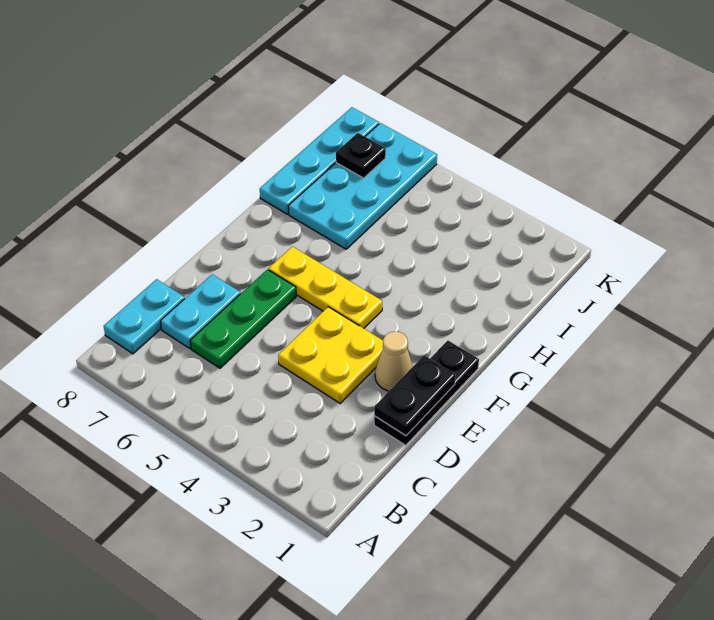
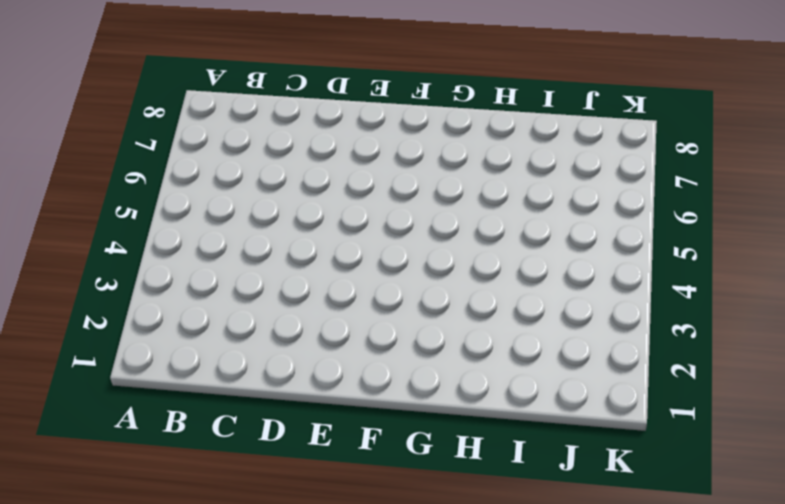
none -> cyan 1x2 plate [104,279,185,354]
none -> green 1x3 plate [190,269,296,368]

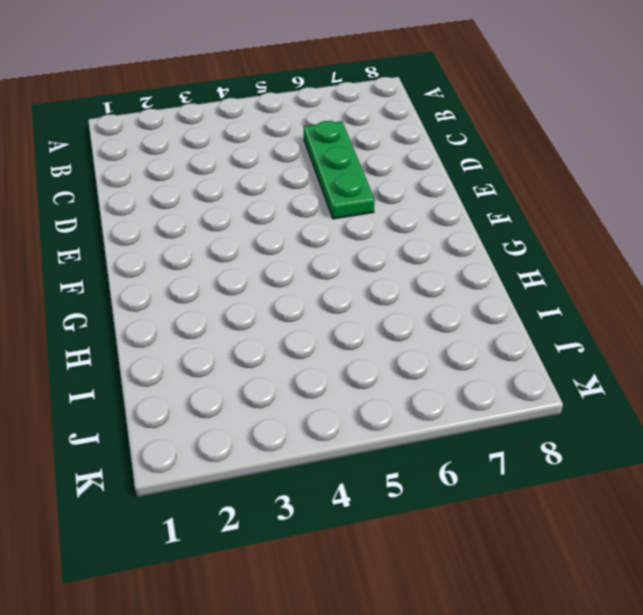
none -> cyan 1x2 plate [104,279,185,354]
none -> cyan 1x2 plate [160,274,240,349]

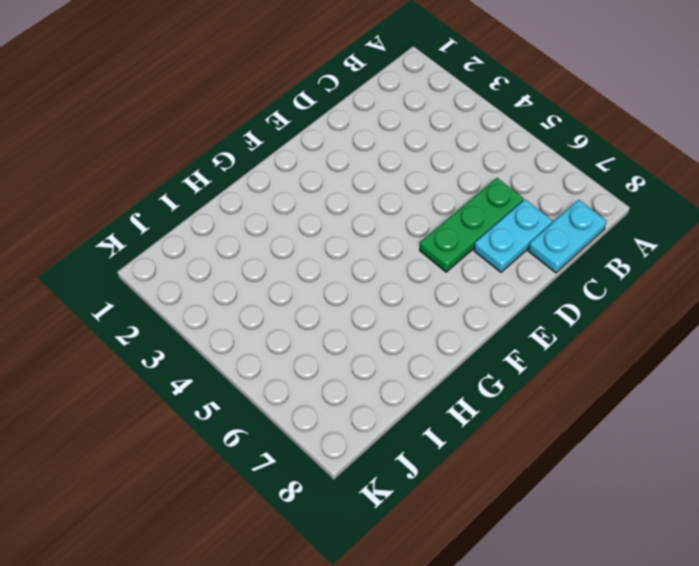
none -> black 1x3 plate [374,341,479,445]
none -> yellow 2x2 plate [278,307,383,403]

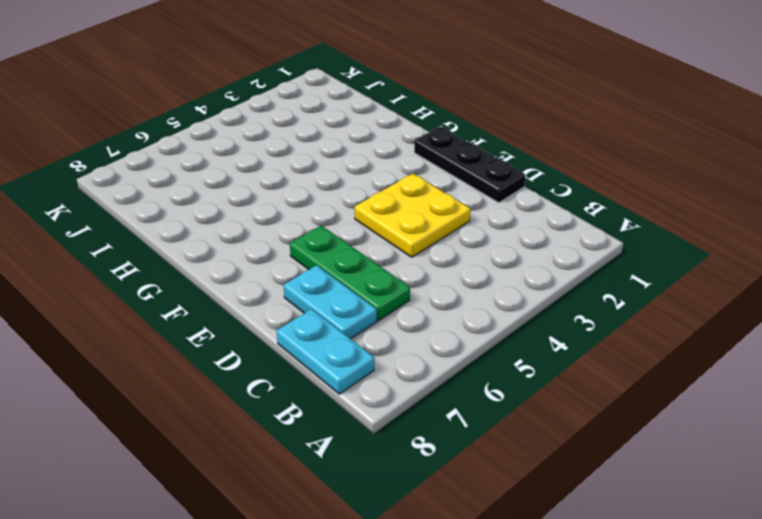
none -> tan 1x1 cone [375,331,413,391]
none -> yellow 1x3 plate [269,246,382,328]

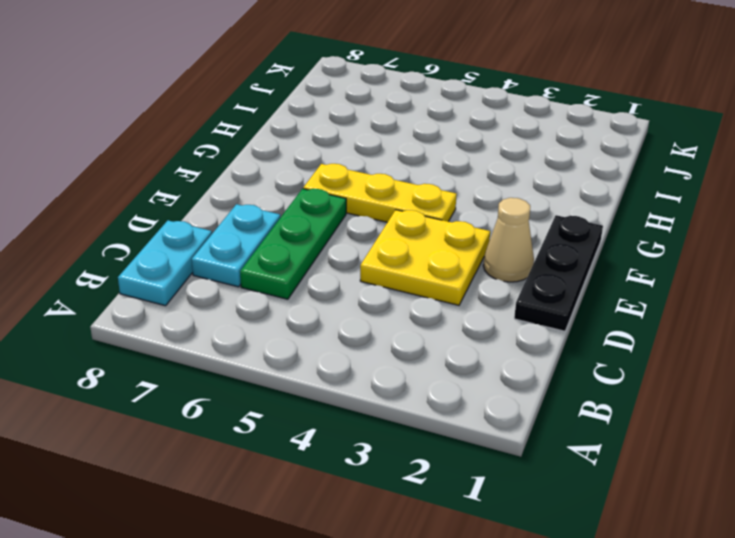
none -> cyan 2x4 plate [289,123,437,249]
none -> cyan 1x4 plate [260,107,379,214]

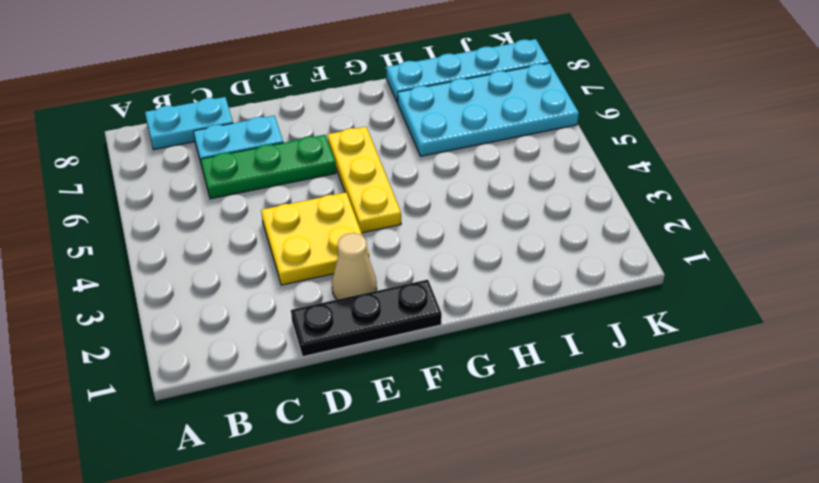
none -> black 1x2 plate [374,356,456,436]
none -> black 1x1 plate [336,133,386,178]

